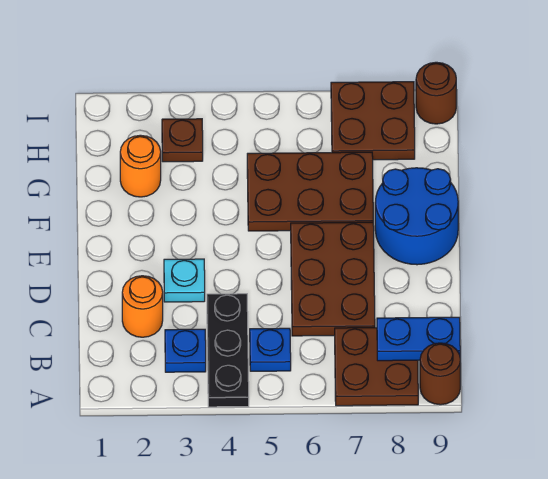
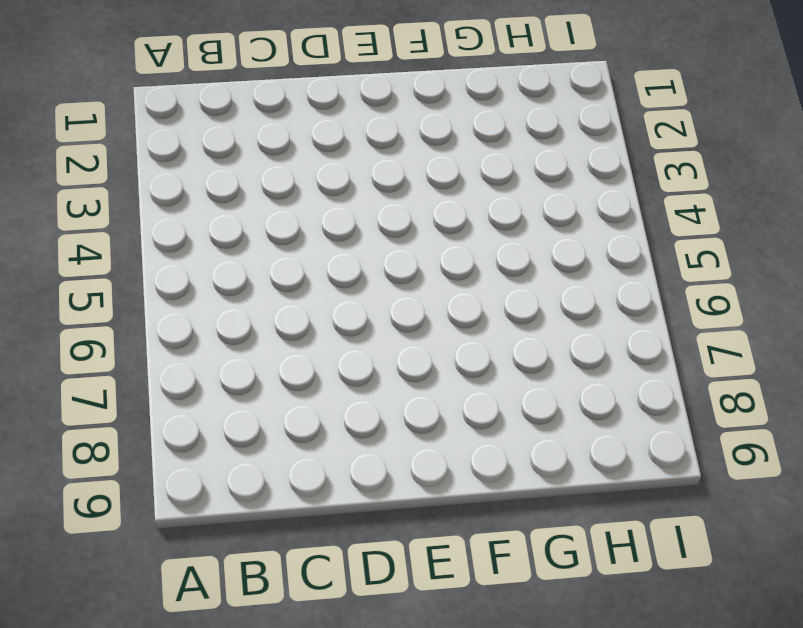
none -> black 1x3 plate [207,294,249,407]
none -> brown 2x2 plate [335,328,418,406]
none -> brown 1x1 round brick [420,343,460,405]

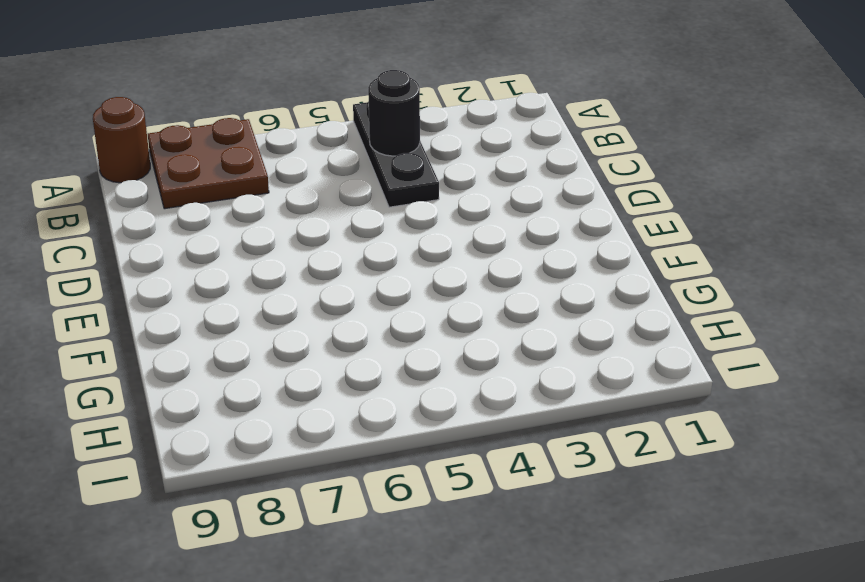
black 1x1 round brick [368,70,420,156] -> none
none -> blue 1x1 plate [165,329,206,372]
none -> blue 1x1 plate [250,328,291,371]
none -> orange 1x1 round brick [122,276,163,337]

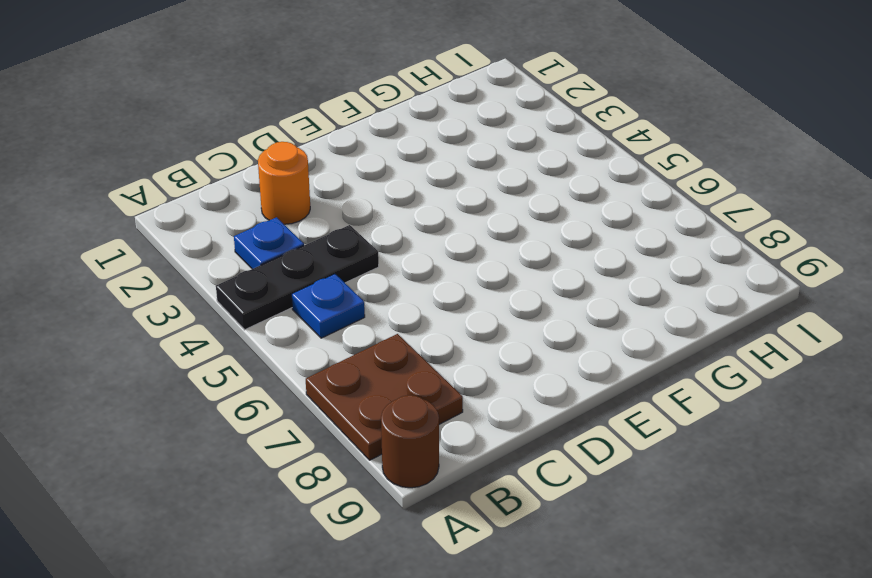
none -> brown 2x3 plate [291,222,375,336]
none -> cyan 1x1 plate [164,259,205,302]
none -> blue 2x2 round brick [375,168,458,265]

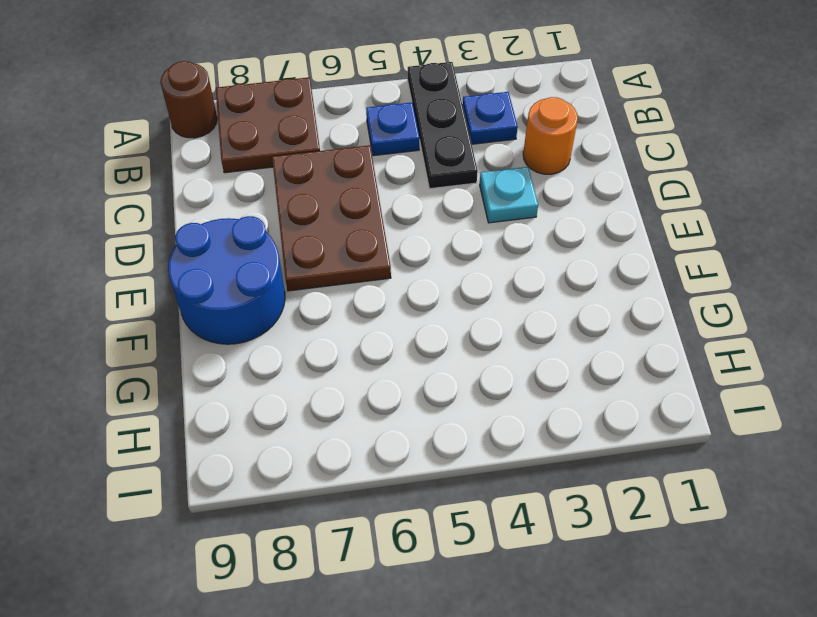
none -> brown 2x3 plate [247,152,373,231]
none -> orange 1x1 round brick [120,135,161,197]
none -> brown 1x1 plate [162,119,203,162]

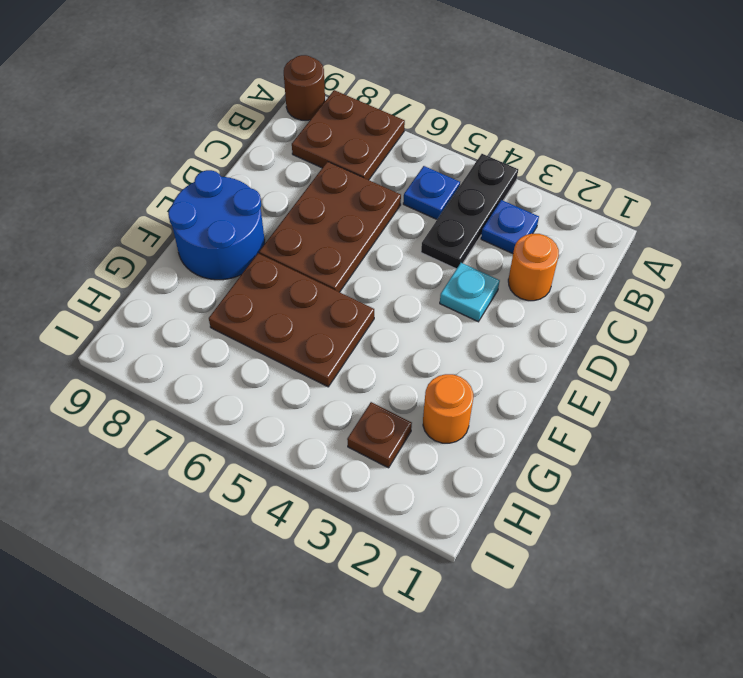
none -> brown 2x2 plate [331,82,415,160]
none -> brown 1x1 round brick [416,62,456,124]
none -> blue 1x2 plate [377,317,460,361]

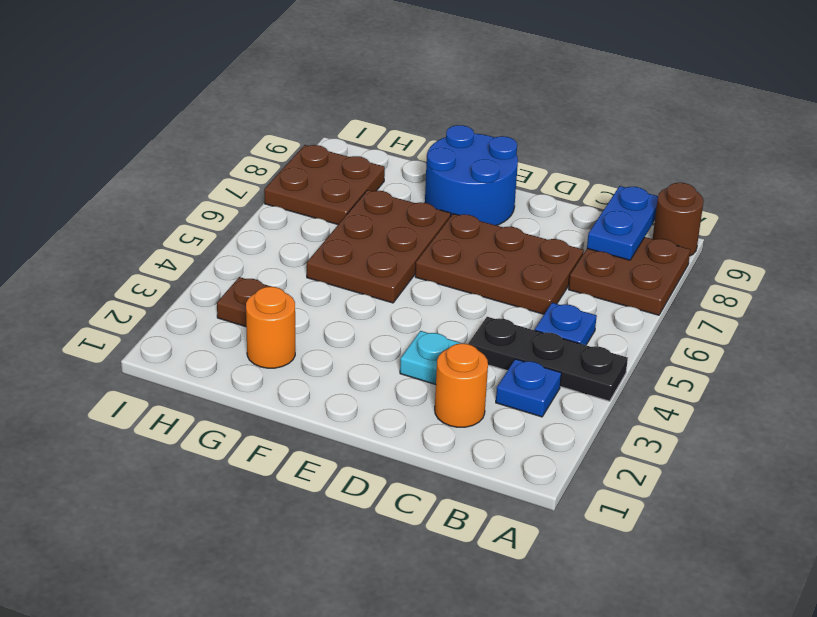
none -> brown 1x1 round brick [416,62,456,124]

